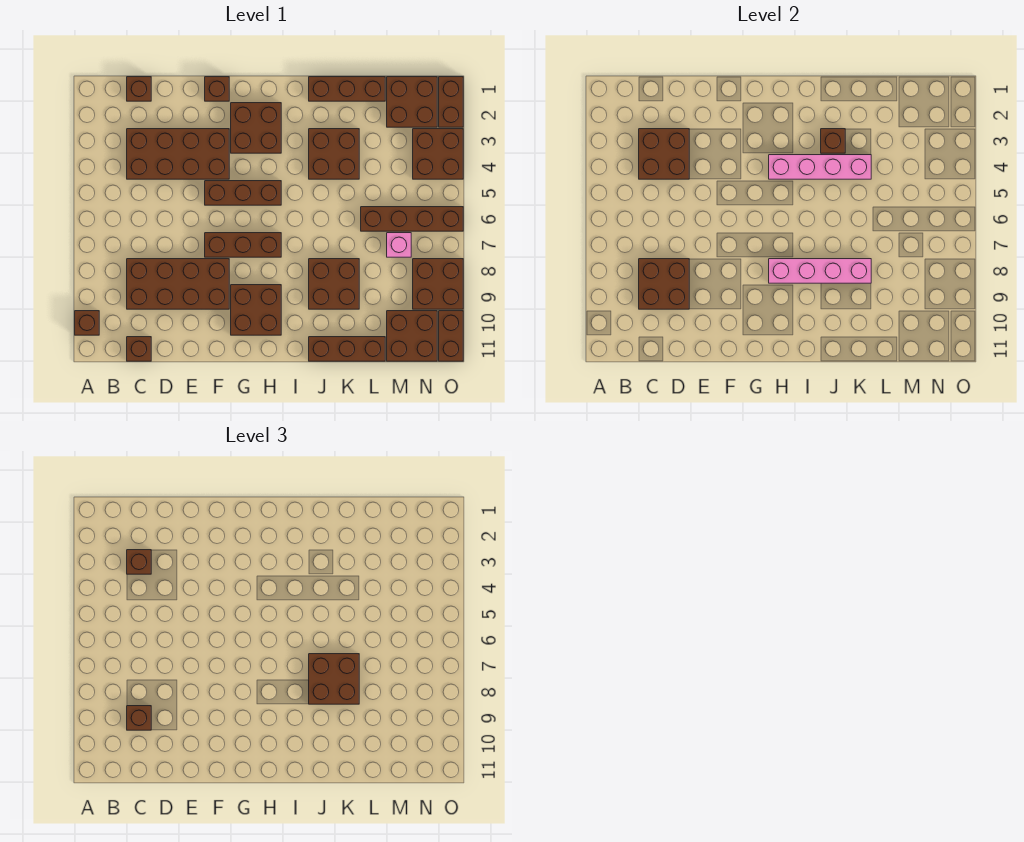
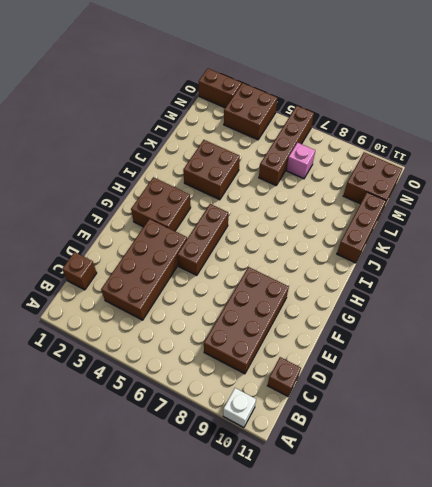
white 1x1 brick [223,388,256,428] -> brown 1x1 brick [75,311,99,335]
none -> brown 1x1 brick [205,77,229,101]
none -> brown 1x3 brick [205,233,281,257]
none -> brown 2x2 brick [231,285,281,335]
none -> brown 1x3 brick [309,77,385,101]

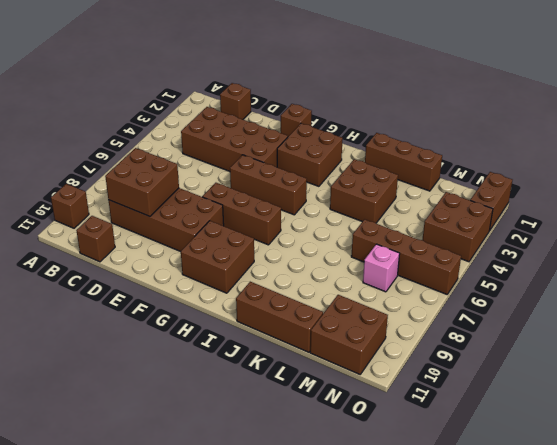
none -> brown 2x2 brick [309,259,359,309]
none -> brown 2x2 brick [387,77,437,127]
none -> brown 2x2 brick [413,259,463,309]
none -> brown 1x2 brick [439,311,463,361]

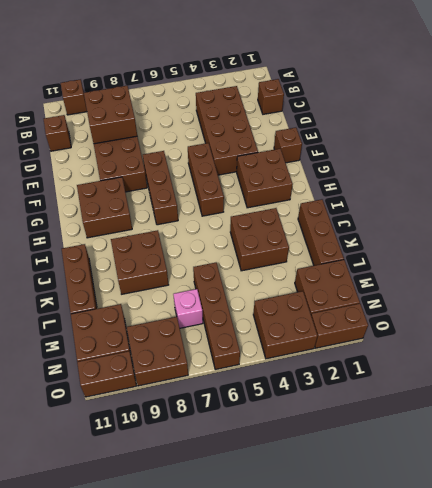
none -> brown 2x2 brick [639,129,689,179]
none -> pink 1x4 brick [769,155,871,179]
none -> pink 1x4 brick [769,259,871,283]
none -> brown 1x1 brick [821,129,845,153]

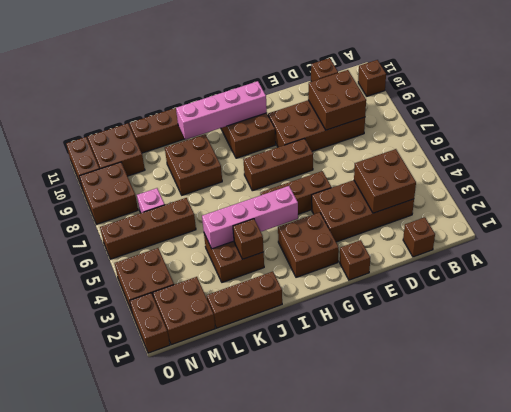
pink 1x4 brick [176,81,267,140] -> pink 1x4 brick moved to [769,259,871,283]
none -> brown 1x1 brick [127,550,151,574]
none -> brown 1x1 brick [127,706,151,730]
none -> brown 2x2 brick [309,654,359,704]

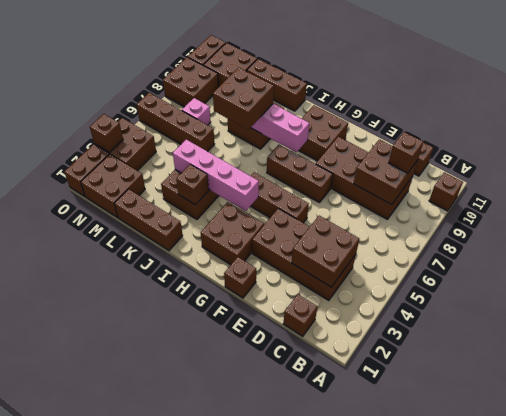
brown 1x1 brick [90,114,123,153] -> brown 1x1 brick moved to [127,550,151,574]

